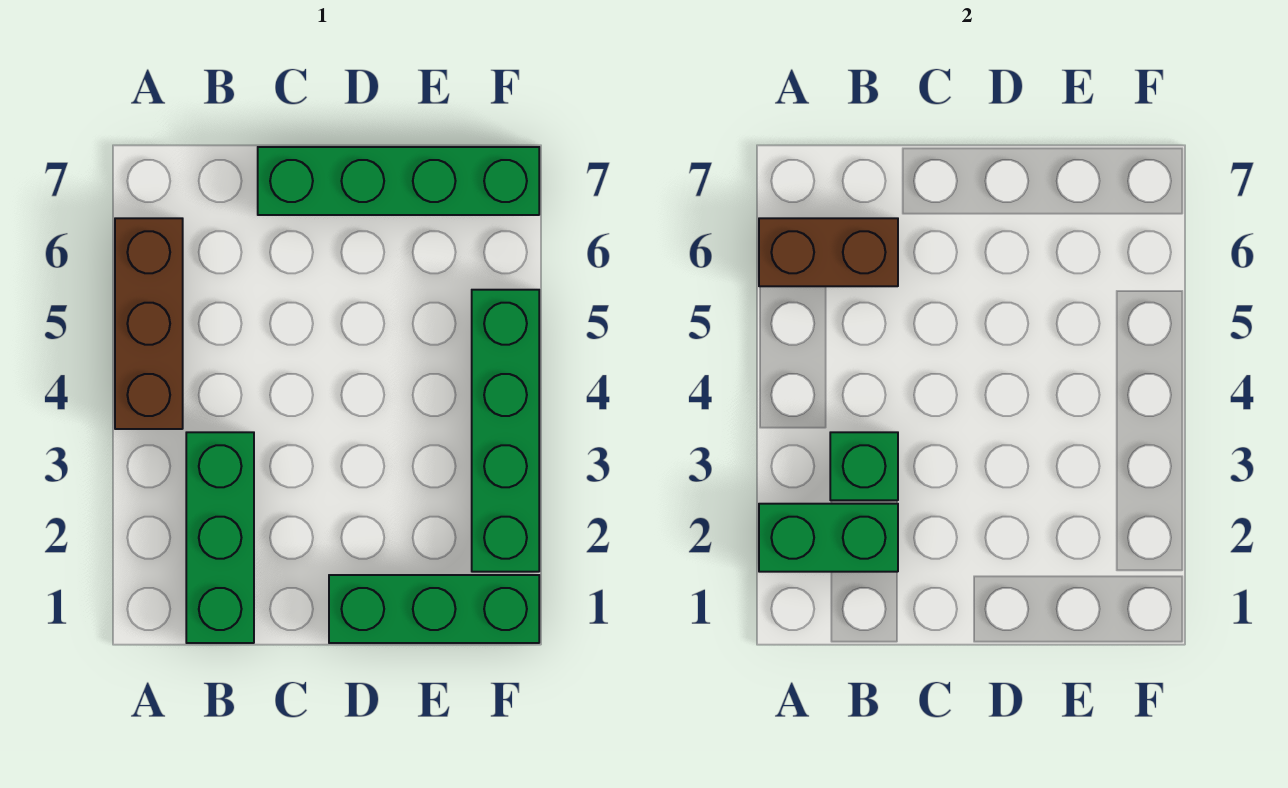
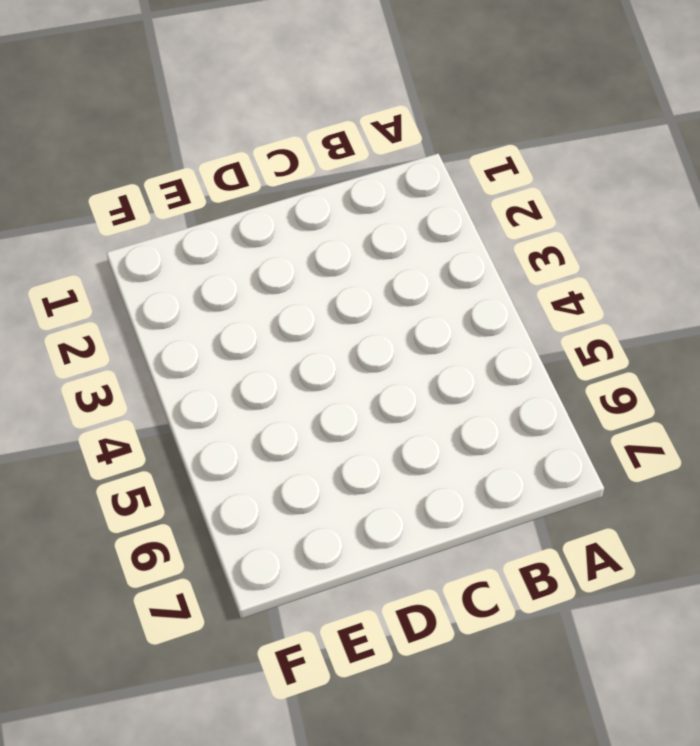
none -> brown 1x3 brick [115,218,183,429]
none -> green 1x3 brick [186,432,254,643]

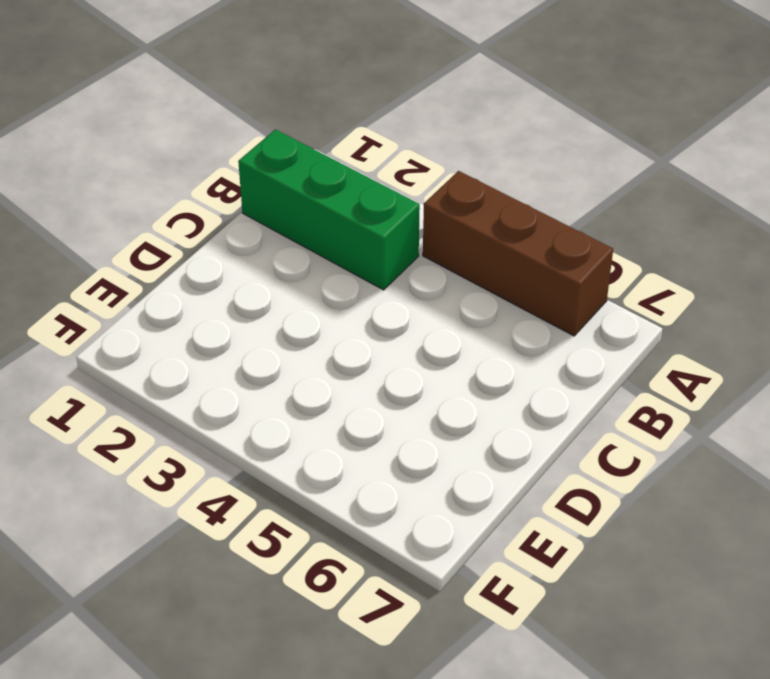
none -> green 1x4 brick [258,147,539,215]
none -> green 1x3 brick [329,575,539,643]

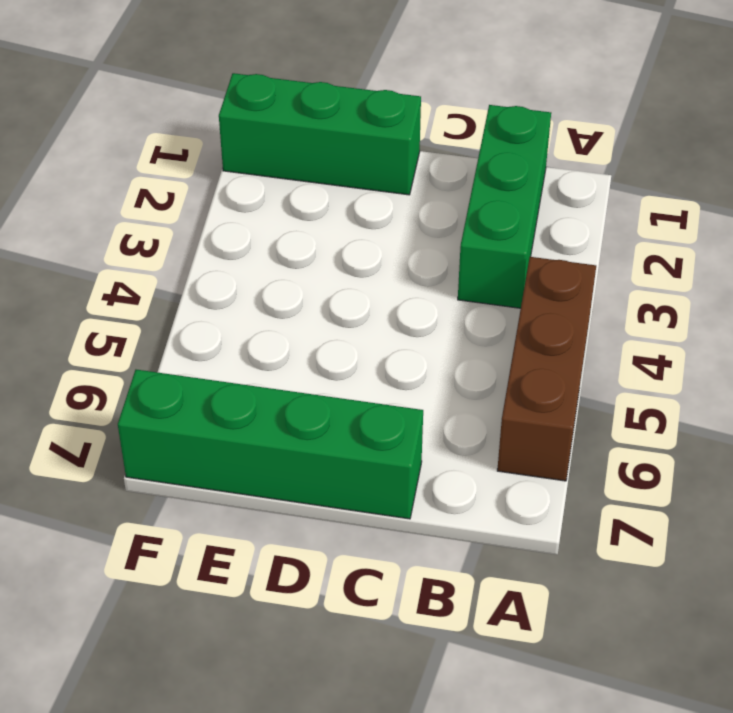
none -> green 1x4 brick [472,290,539,572]
none -> green 1x2 brick [759,504,898,572]

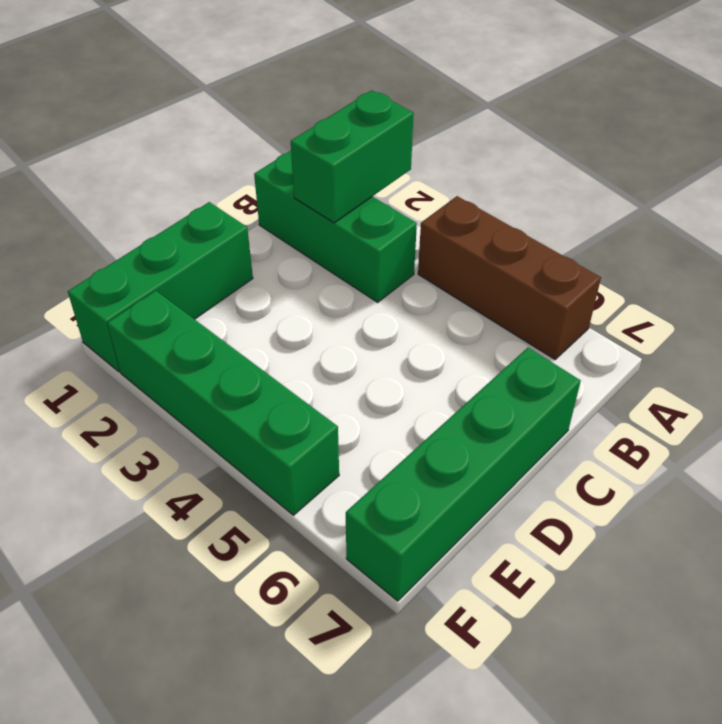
none -> brown 1x2 brick [759,218,898,286]
none -> green 1x1 brick [830,432,898,500]

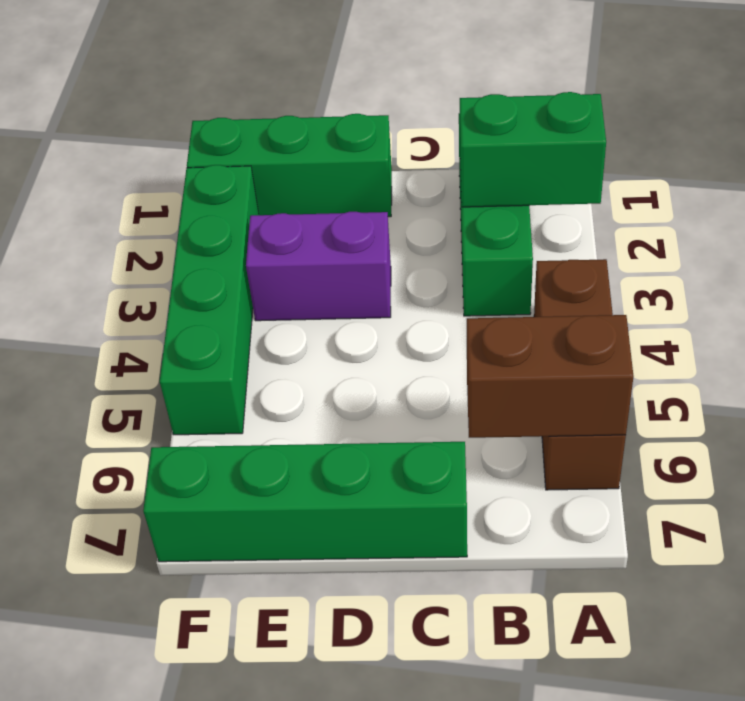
purple 1x2 brick [246,212,391,321] -> none
none -> green 1x1 brick [830,432,898,500]

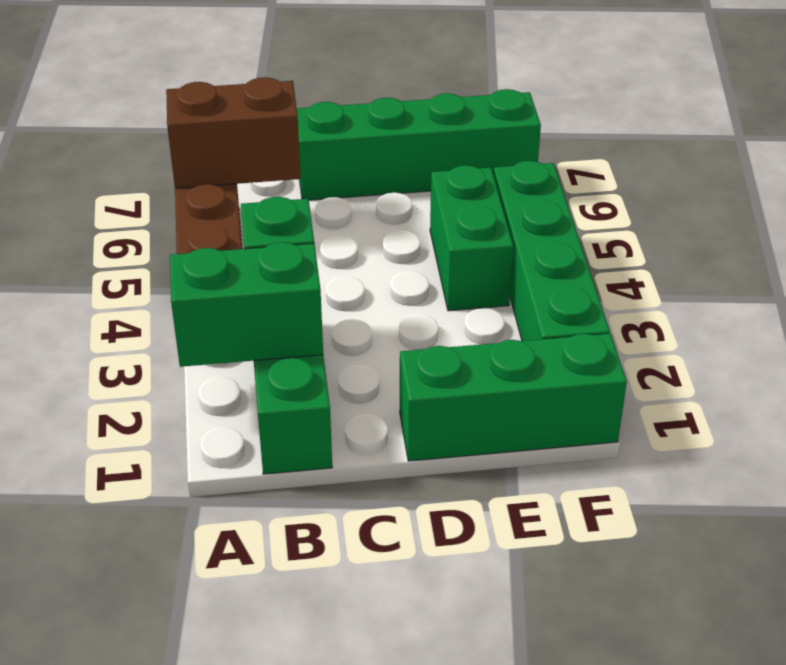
green 1x2 brick [430,165,513,311] -> none

